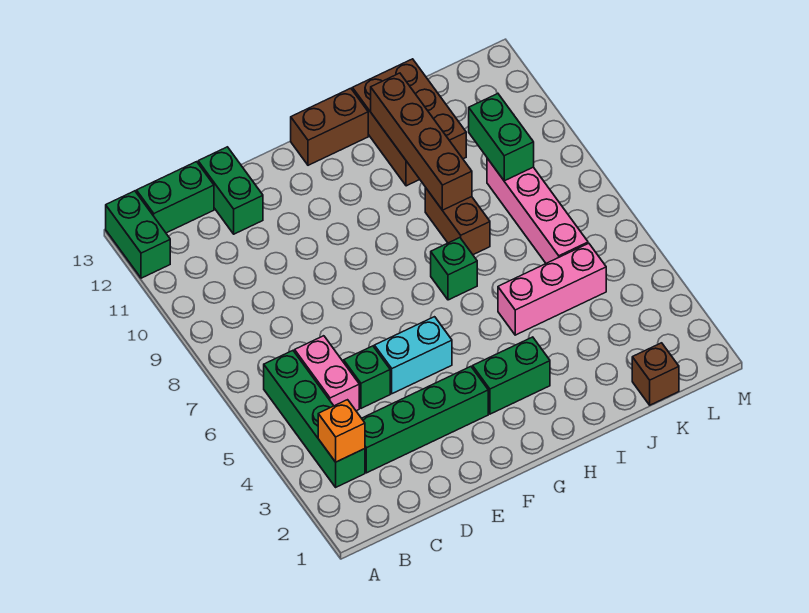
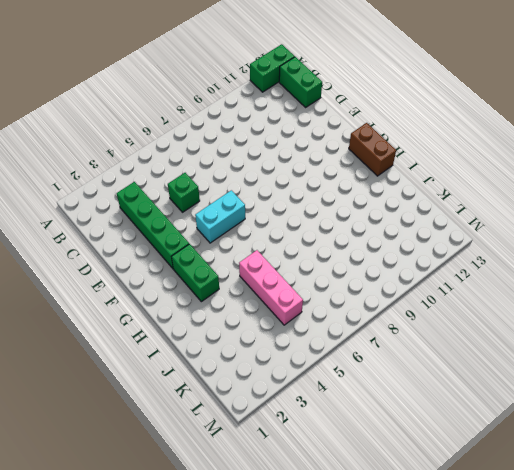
cyan 1x2 brick [195,190,245,243] -> cyan 1x2 brick turned to [374,317,452,394]
none -> green 1x4 brick [264,351,365,487]
none -> pink 1x2 brick [295,336,359,411]
none -> green 1x2 brick [198,147,263,234]

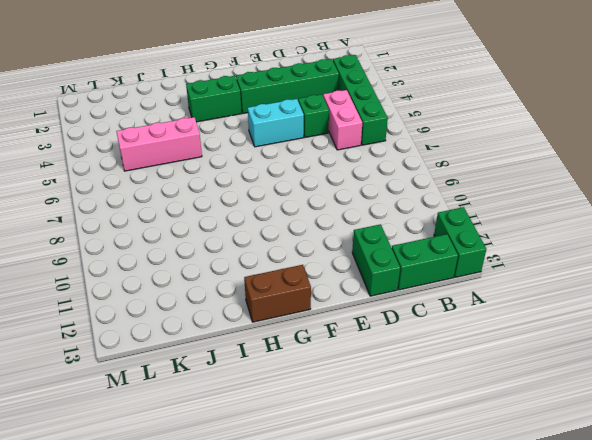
none -> green 1x1 brick [431,238,477,300]
none -> brown 1x2 brick [425,188,490,255]
none -> brown 2x3 brick [352,59,466,186]

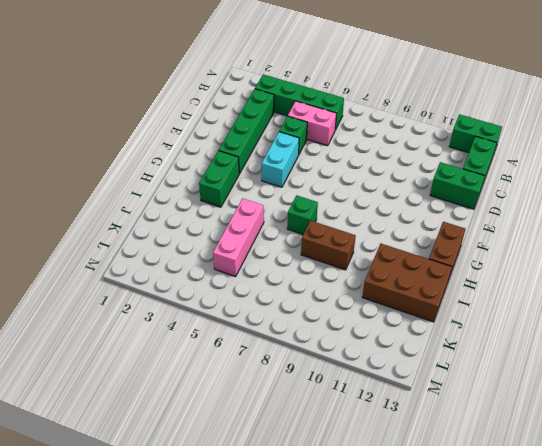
none -> brown 1x1 brick [632,343,679,405]
none -> pink 1x4 brick [487,158,588,263]
none -> orange 1x1 brick [318,400,365,462]

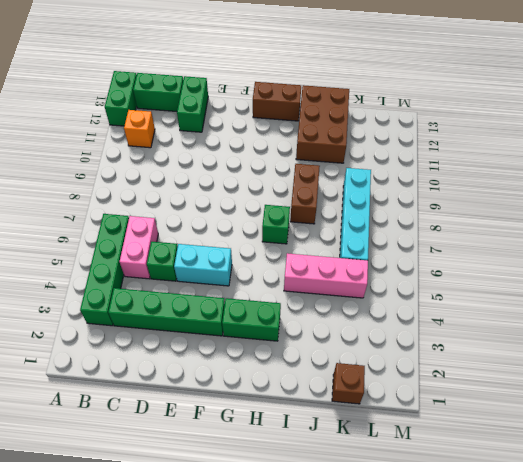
orange 1x1 brick [124,110,155,148] -> orange 1x1 brick moved to [318,400,365,462]
cyan 1x4 brick [340,168,371,260] -> pink 1x4 brick [487,158,588,263]
none -> brown 1x4 brick [371,73,472,210]
none -> green 1x2 brick [469,94,534,181]

